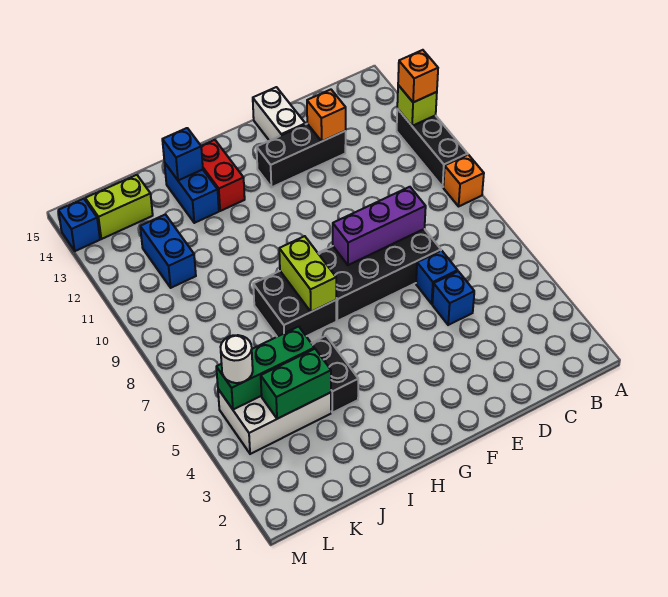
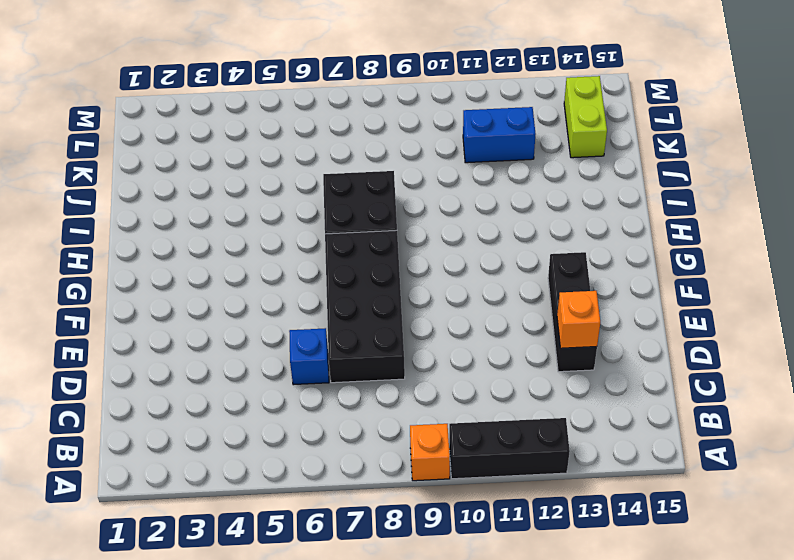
none -> blue 1x1 brick [432,271,474,325]
none -> white 1x2 brick [253,87,305,141]
none -> red 1x2 brick [201,140,245,211]

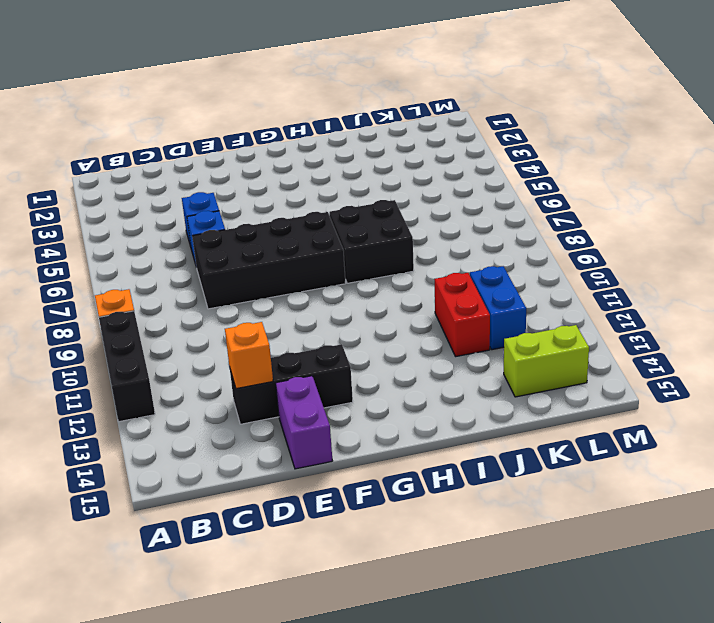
purple 1x2 brick [276,376,332,469] -> white 1x2 brick [253,87,305,141]
red 1x2 brick [435,273,490,357] -> red 1x2 brick moved to [201,140,245,211]
none -> black 1x2 brick [311,336,358,413]
none -> blue 1x2 brick [165,164,219,223]
none -> white 2x3 brick [218,389,331,454]

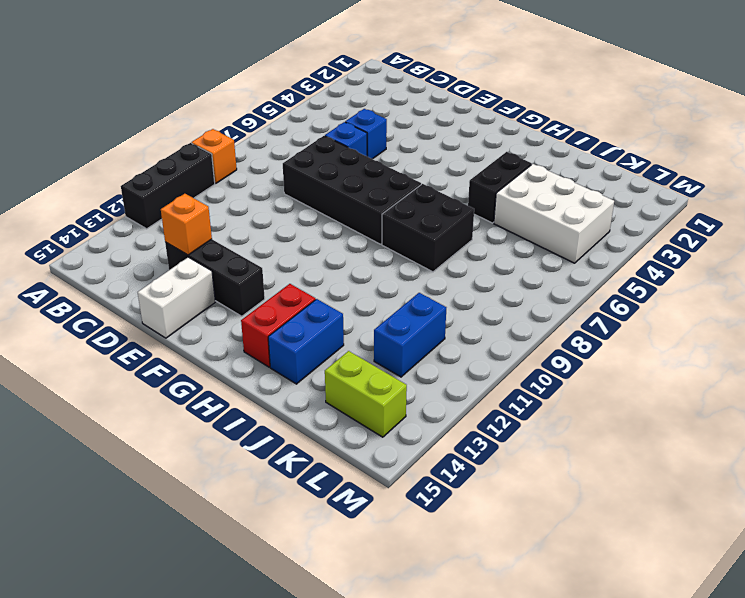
none -> blue 1x1 brick [58,199,100,251]
none -> lime 1x1 brick [397,85,437,126]
none -> purple 1x3 brick [333,187,426,265]

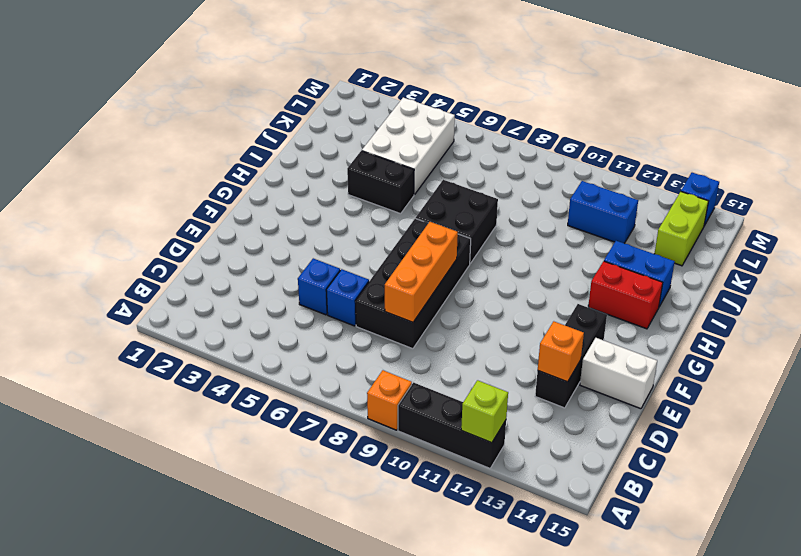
orange 1x3 brick [385,222,458,322] -> purple 1x3 brick [333,187,426,265]
none -> lime 1x2 brick [279,236,336,312]
none -> blue 1x1 brick [162,128,203,180]
none -> green 1x2 brick [261,349,331,419]

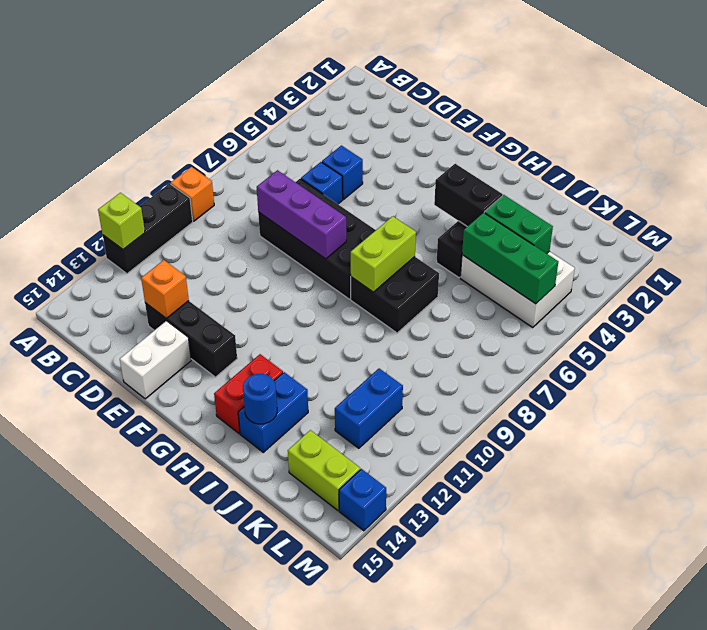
black 1x2 brick [434,164,503,227] -> none
blue 1x1 round brick [243,374,277,424] -> blue 1x1 brick [162,128,203,180]
none -> orange 1x1 brick [398,50,438,102]
none -> white 1x1 round brick [221,335,253,383]

